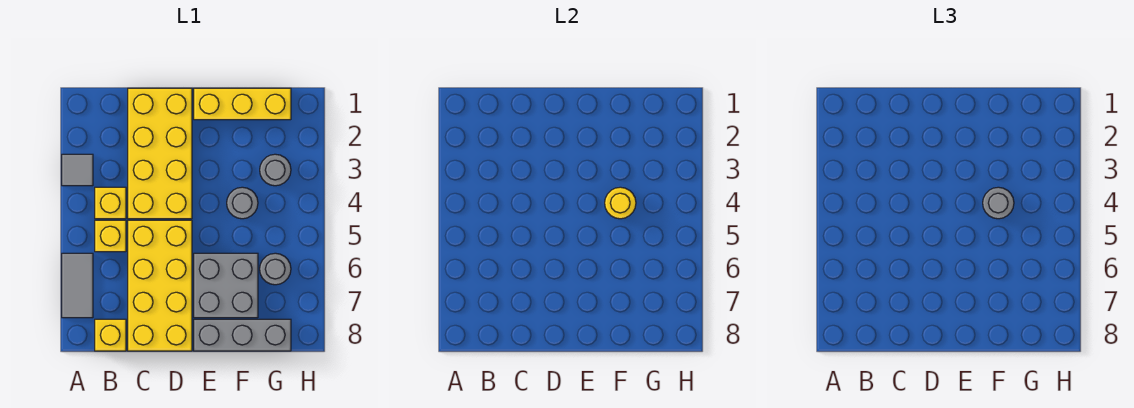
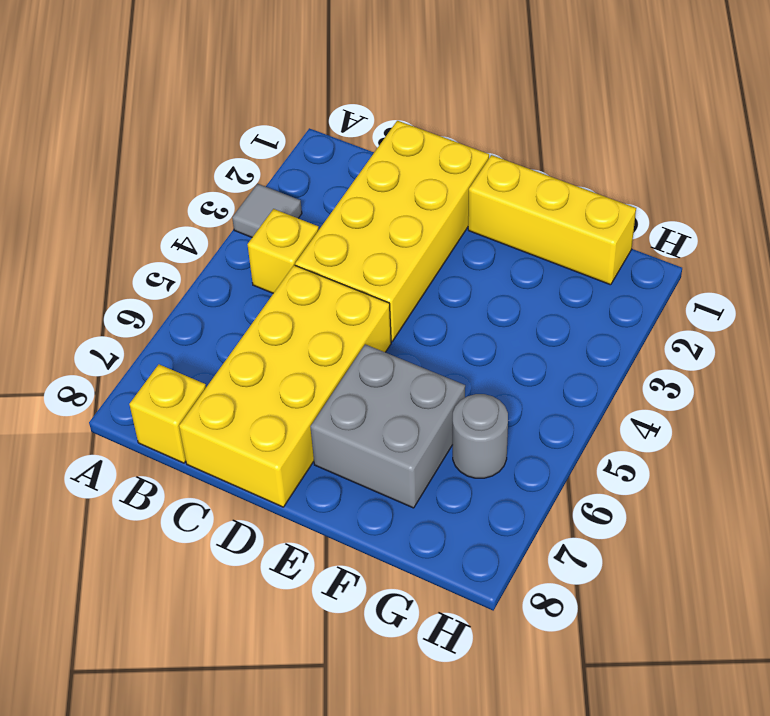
none -> grey 1x2 tile [62,253,93,318]
none -> yellow 1x1 brick [95,220,126,252]
none -> grey 1x3 brick [194,319,291,351]

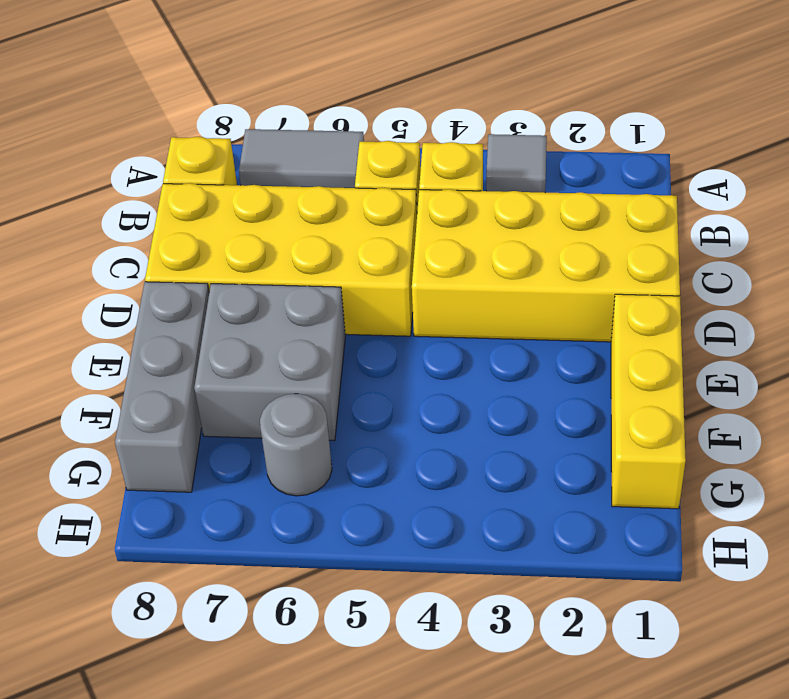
none -> grey 1x1 round brick [227,187,258,219]
none -> grey 1x1 round brick [260,154,291,186]
none -> yellow 1x1 round brick [605,187,636,219]

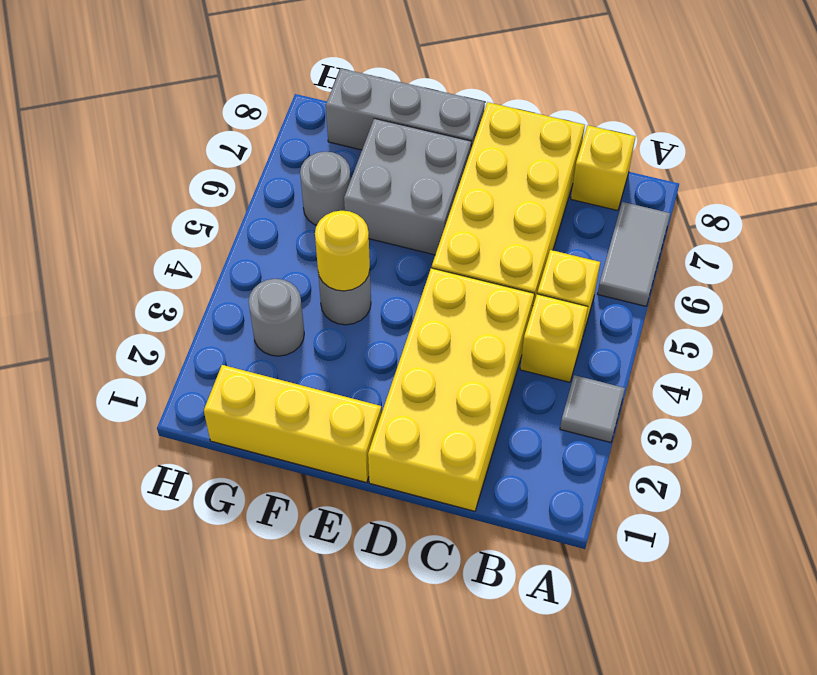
none -> grey 1x1 round brick [983,187,1014,219]

